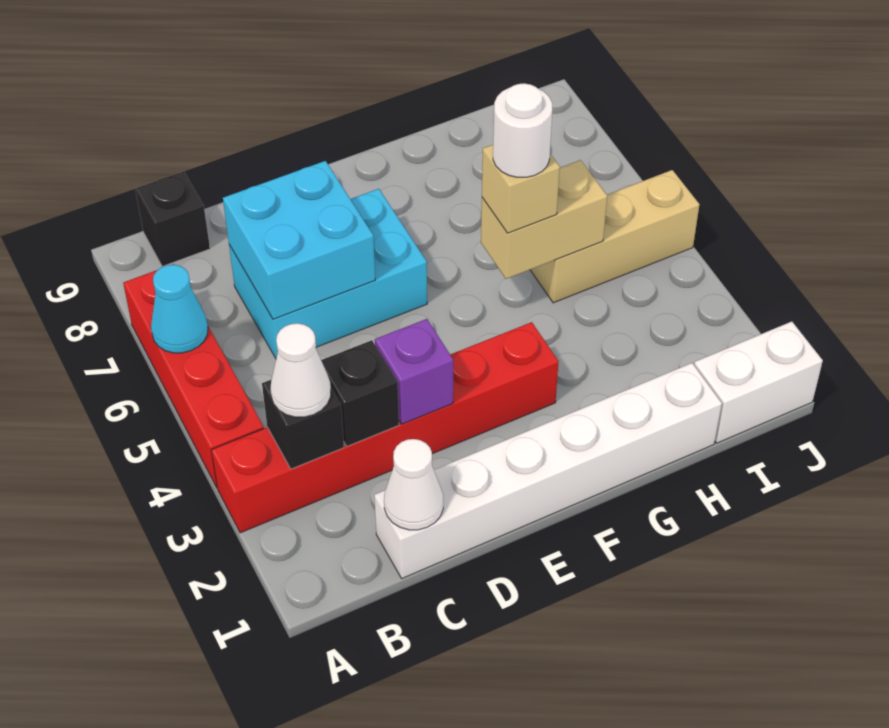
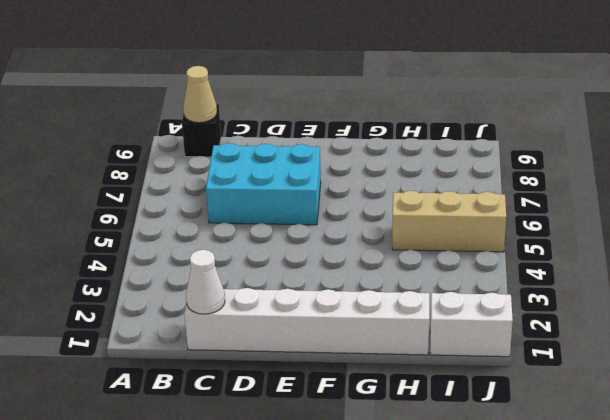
tan 1x1 cone [183,66,217,123] -> none
none -> red 1x6 brick [211,322,559,533]
none -> red 1x4 brick [123,264,264,487]
none -> cyan 1x1 cone [151,265,208,353]

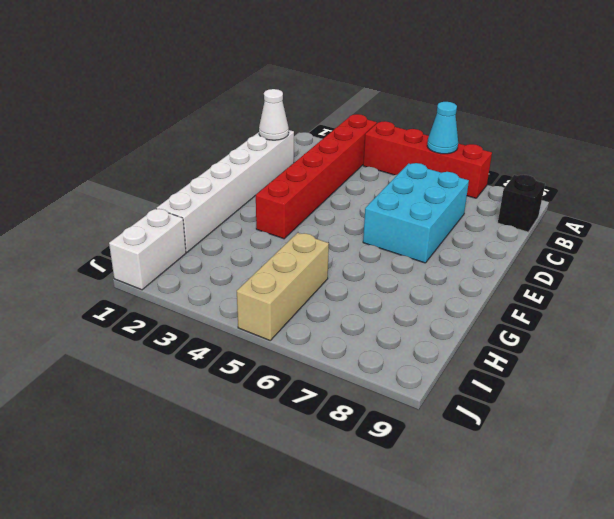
none -> black 1x1 brick [262,380,344,469]
none -> black 1x1 brick [321,340,399,446]
none -> cyan 2x2 brick [223,161,375,319]

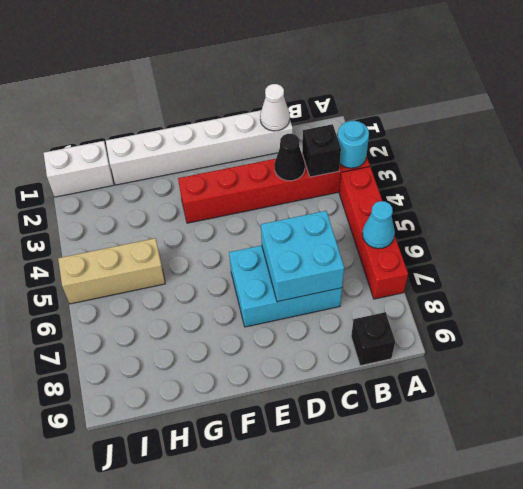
cyan 1x1 round brick [337,121,369,168] -> none
black 1x1 cone [274,134,305,181] -> black 1x1 brick [321,340,399,446]
none -> purple 1x1 brick [375,319,453,424]
none -> tan 1x2 brick [481,160,607,279]
none -> white 1x1 cone [270,323,331,417]

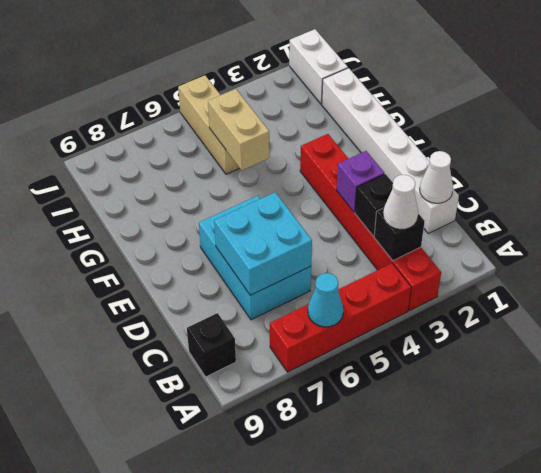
none -> tan 1x1 brick [482,145,560,233]
none -> white 1x1 round brick [493,83,552,177]

